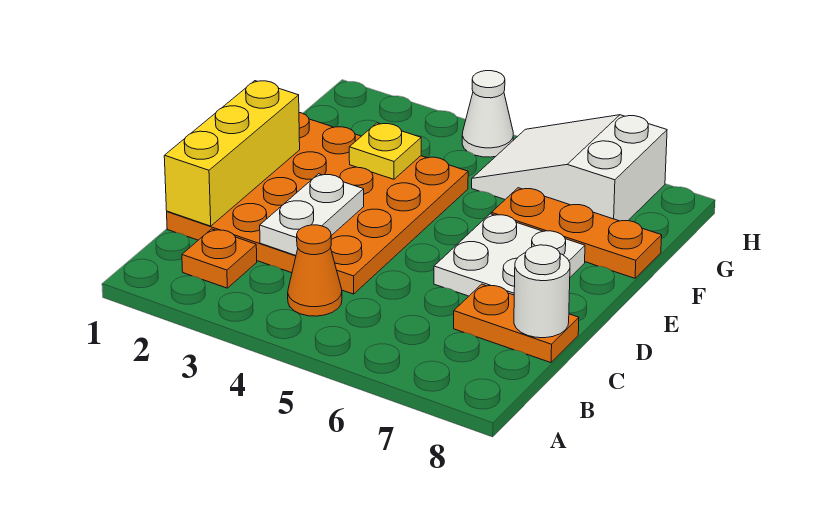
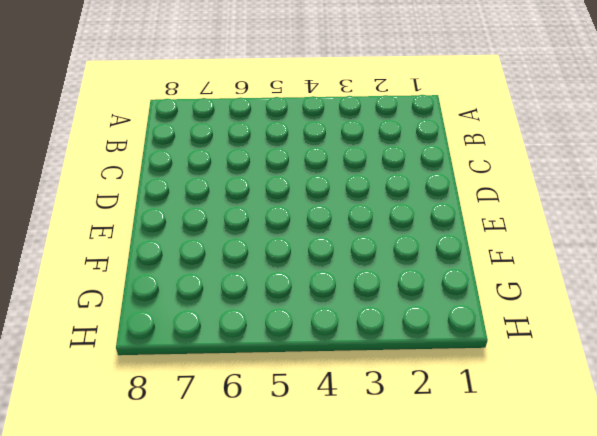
none -> orange 1x1 plate [182,229,257,288]
none -> orange 1x1 cone [288,225,342,316]
none -> orange 4x4 plate [167,113,468,294]

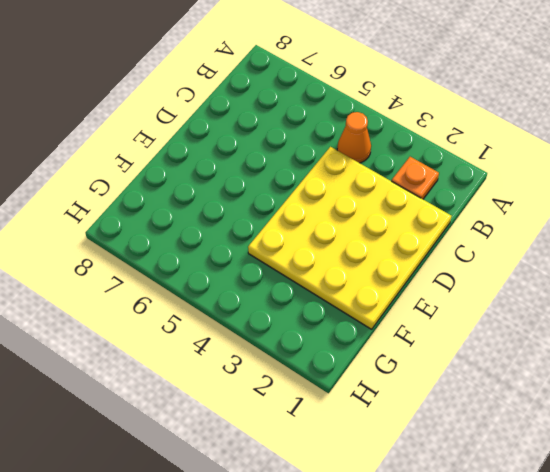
yellow 4x4 plate [248,147,451,329] -> orange 4x4 plate [167,113,468,294]
none -> orange 1x2 plate [454,284,579,363]
none -> white 2x2 plate [434,214,585,296]
none -> orange 1x3 plate [491,188,662,278]

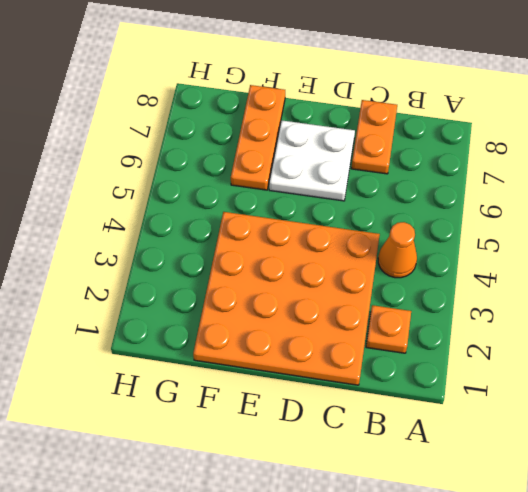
none -> white 2x3 slope [472,115,667,221]
none -> white 1x1 cone [462,71,513,157]
none -> yellow 1x3 brick [164,81,300,226]

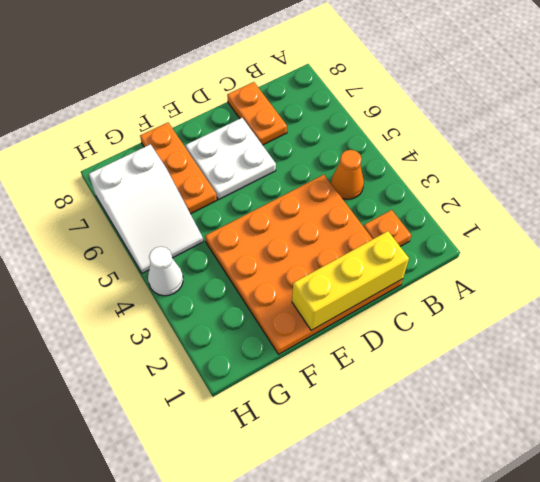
none -> white 1x2 plate [260,174,364,255]
none -> white 1x1 round brick [514,245,570,338]
none -> yellow 1x1 plate [349,123,421,179]

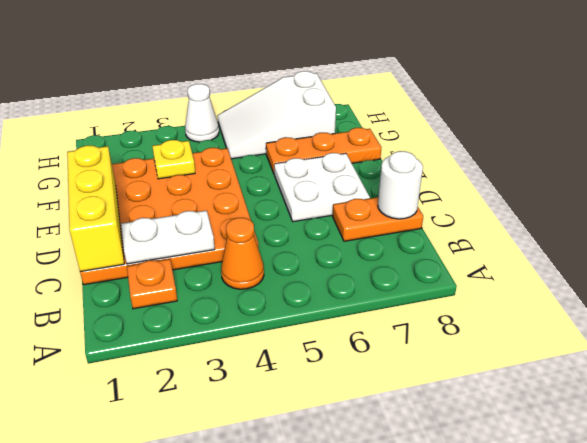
white 1x2 plate [121,211,215,264] -> white 1x2 plate turned to [260,174,364,255]

